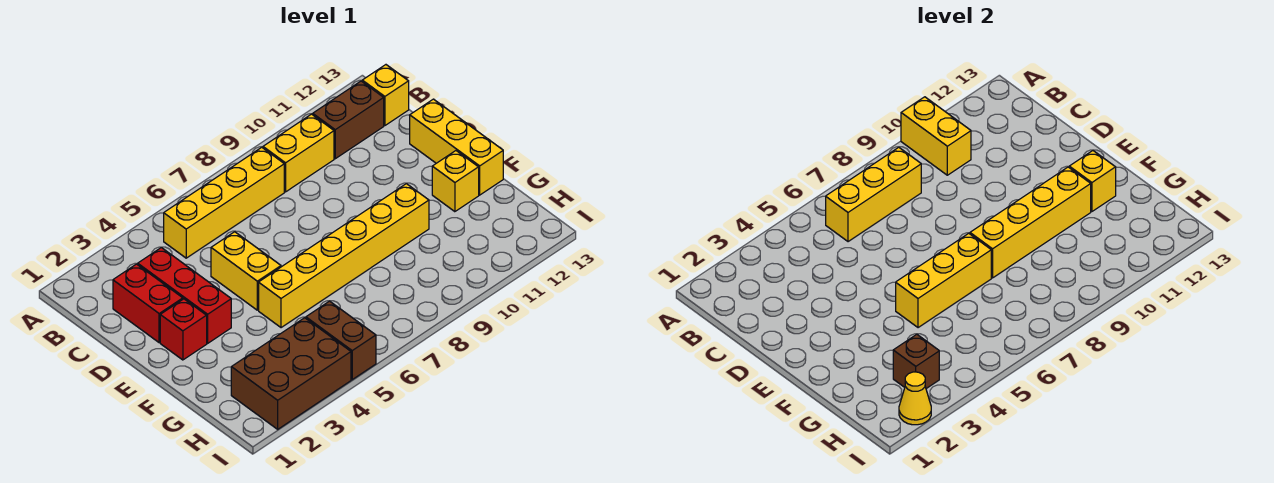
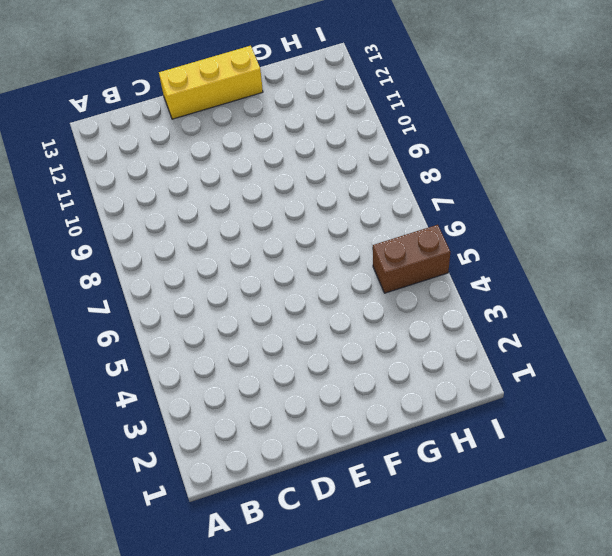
none -> yellow 1x4 brick [164,147,284,258]
none -> yellow 1x2 brick [263,114,334,192]
none -> brown 1x2 brick [313,81,384,159]

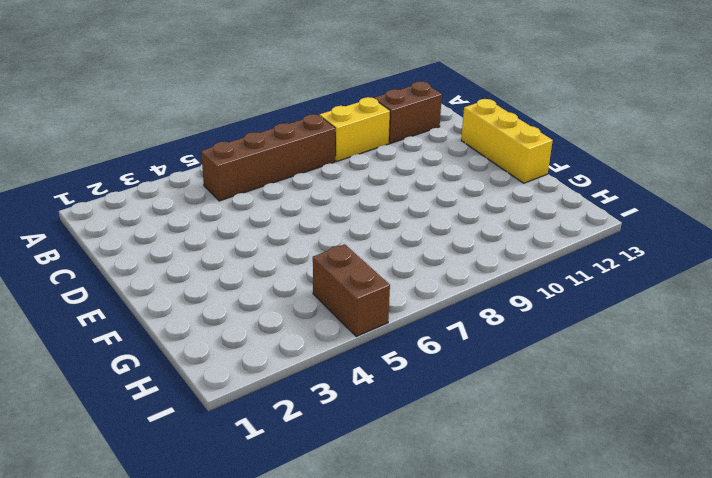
brown 1x4 brick [201,114,335,201] -> yellow 1x4 brick [164,147,284,258]
none -> yellow 1x1 brick [362,65,409,126]
none -> red 1x2 brick [113,264,183,343]
none -> red 1x3 brick [138,248,231,343]

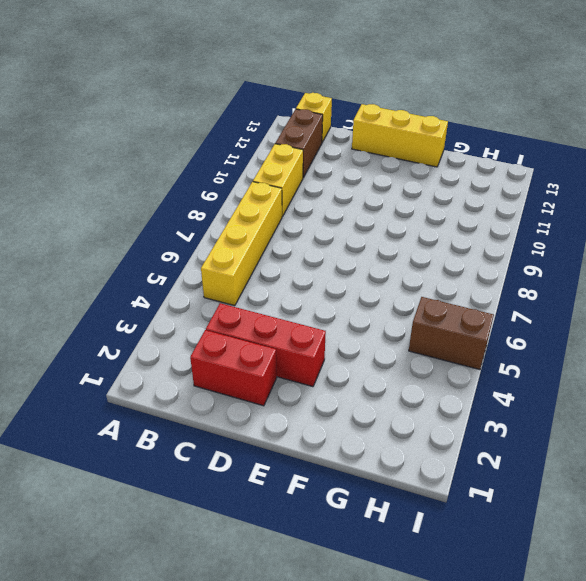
none -> yellow 1x2 brick [211,232,281,310]
none -> red 1x1 brick [160,299,207,360]
none -> yellow 1x6 brick [259,184,429,328]

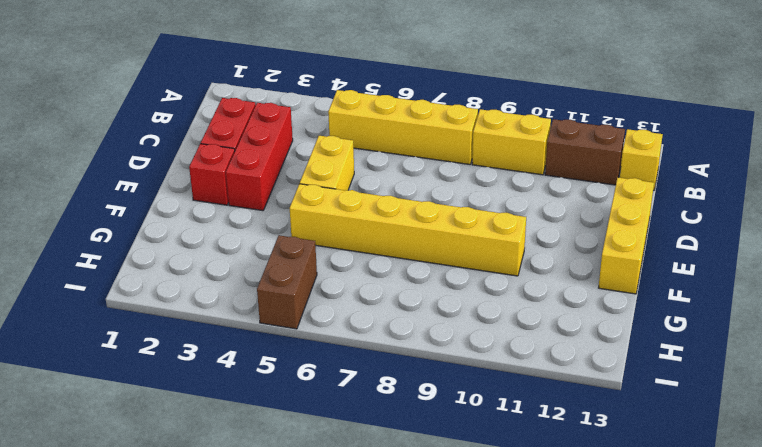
none -> yellow 1x1 brick [432,151,479,212]
none -> brown 2x3 brick [231,318,351,429]
none -> yellow 1x2 brick [901,97,971,175]

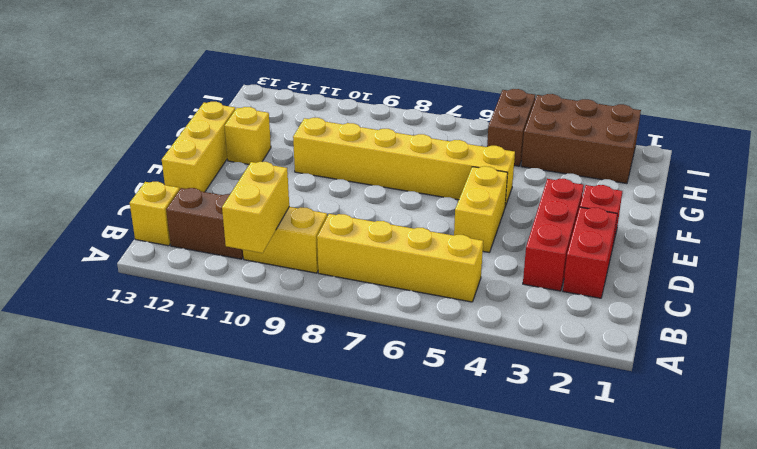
none -> yellow 1x3 brick [826,147,921,242]
none -> yellow 1x3 brick [896,233,991,328]
none -> yellow 1x4 brick [970,167,1091,278]

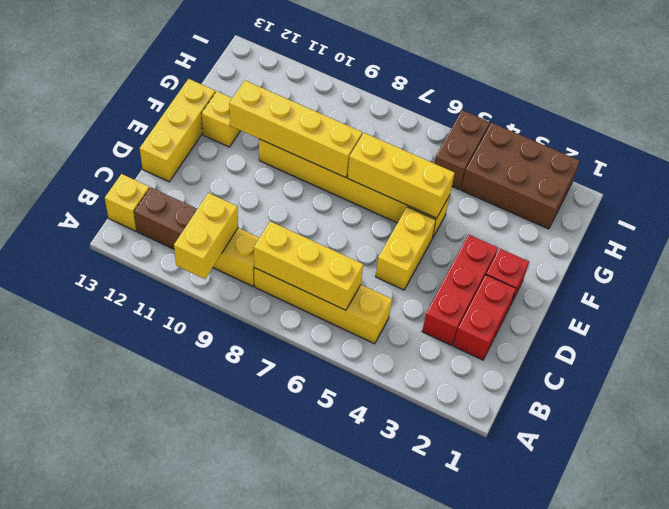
none -> yellow 1x1 brick [1069,151,1116,212]
none -> brown 1x1 brick [893,334,939,389]
none -> yellow 1x1 cone [899,372,931,425]

